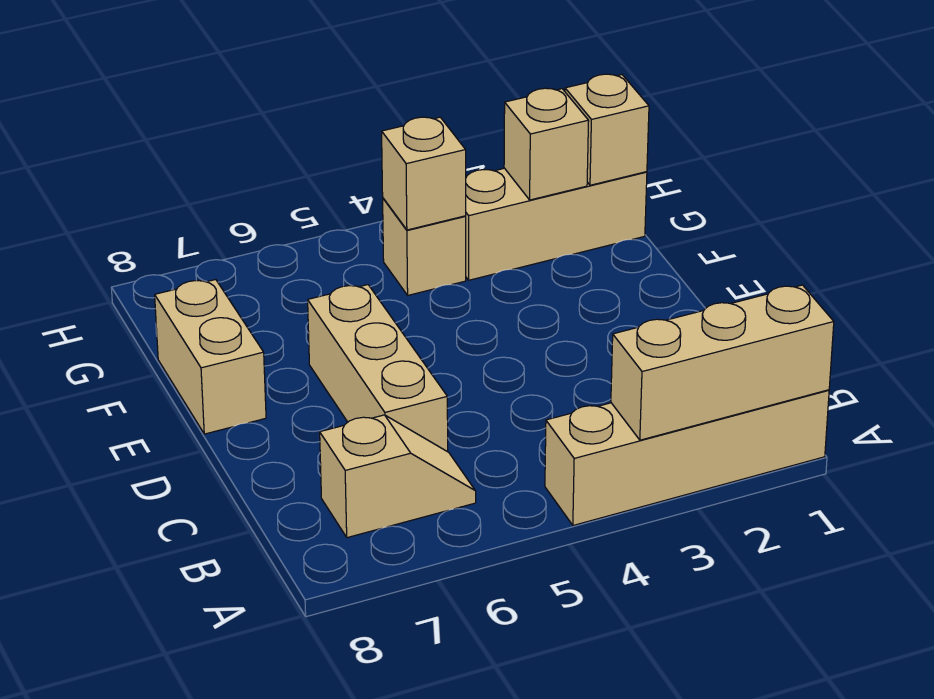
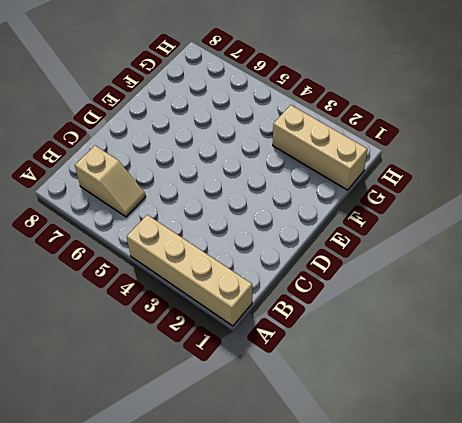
none -> tan 1x3 brick [308,285,448,452]
none -> tan 1x2 brick [155,280,266,434]

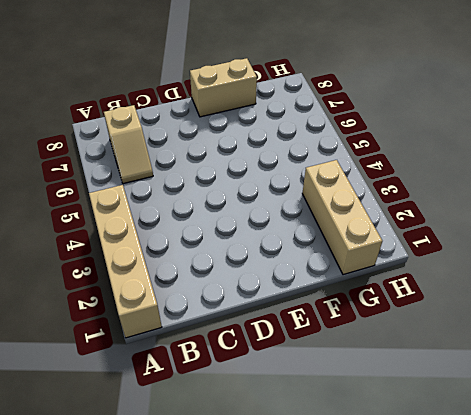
none -> tan 1x3 brick [308,285,448,452]
none -> tan 1x1 brick [383,198,466,295]

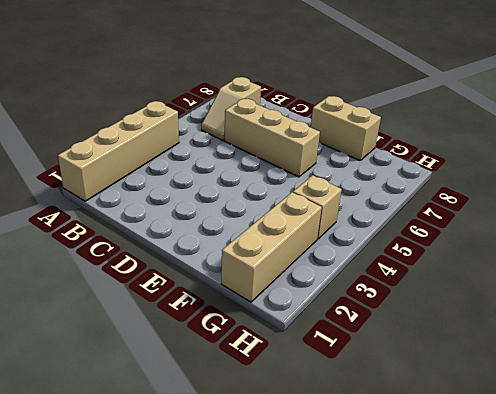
none -> tan 1x3 brick [611,285,834,440]
none -> tan 1x1 brick [565,74,649,185]

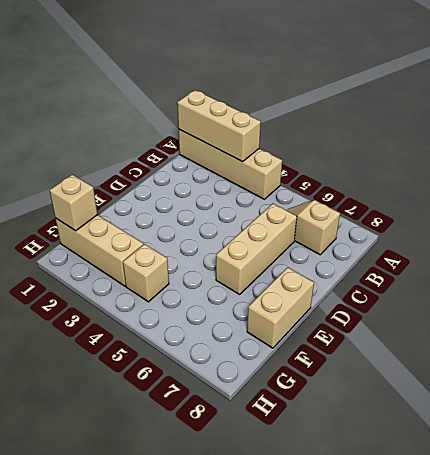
none -> tan 1x1 brick [504,88,589,200]
none -> tan 1x1 brick [382,117,466,230]

